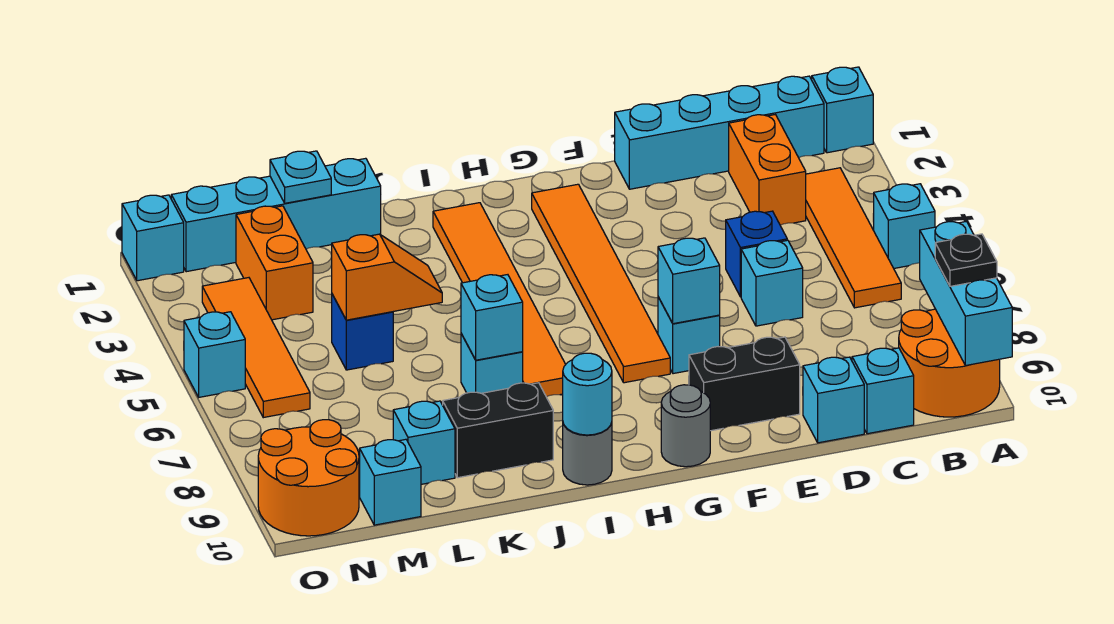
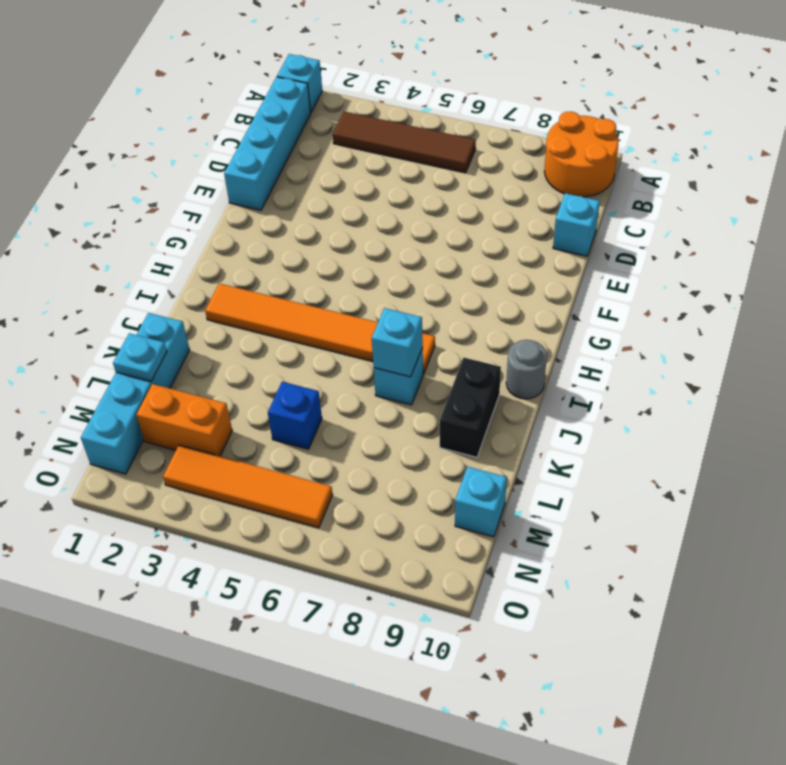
brown 1x4 tile [333,112,476,173] -> orange 1x4 tile [806,168,901,308]
none -> cyan 1x1 brick [874,184,935,268]
none -> orange 1x2 brick [729,115,806,225]
none -> cyan 1x1 brick [852,348,914,434]
none -> blue 1x1 brick [726,211,787,297]

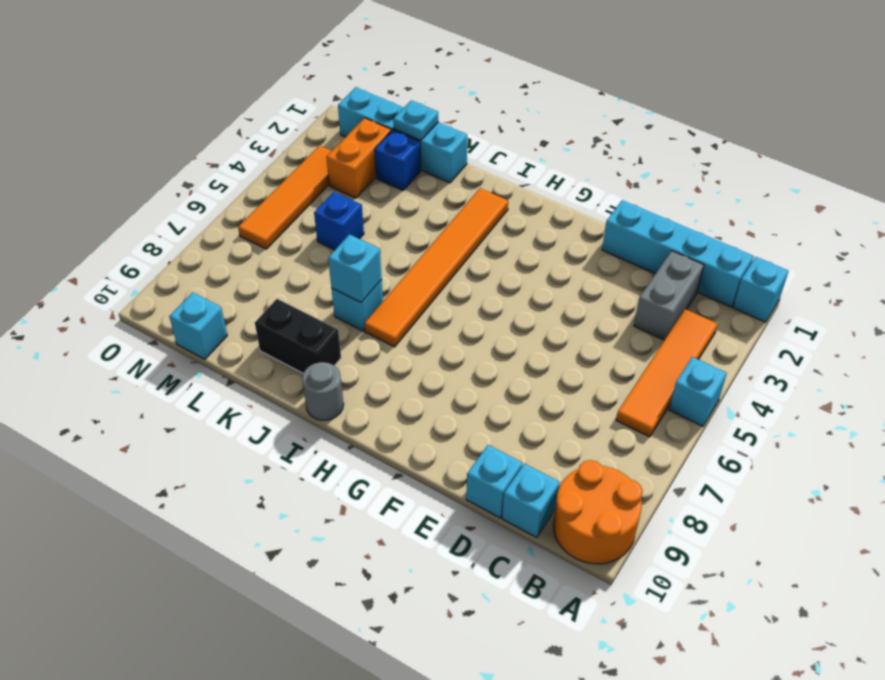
grey 1x2 brick [634,251,704,340] -> orange 1x2 brick [729,115,806,225]
blue 1x1 brick [375,130,421,190] -> blue 1x1 brick moved to [726,211,787,297]
none -> cyan 1x1 brick [741,240,803,326]
none -> black 1x2 brick [689,337,800,431]
none -> cyan 1x1 brick [658,297,720,374]
none -> orange 1x6 tile [532,184,670,383]

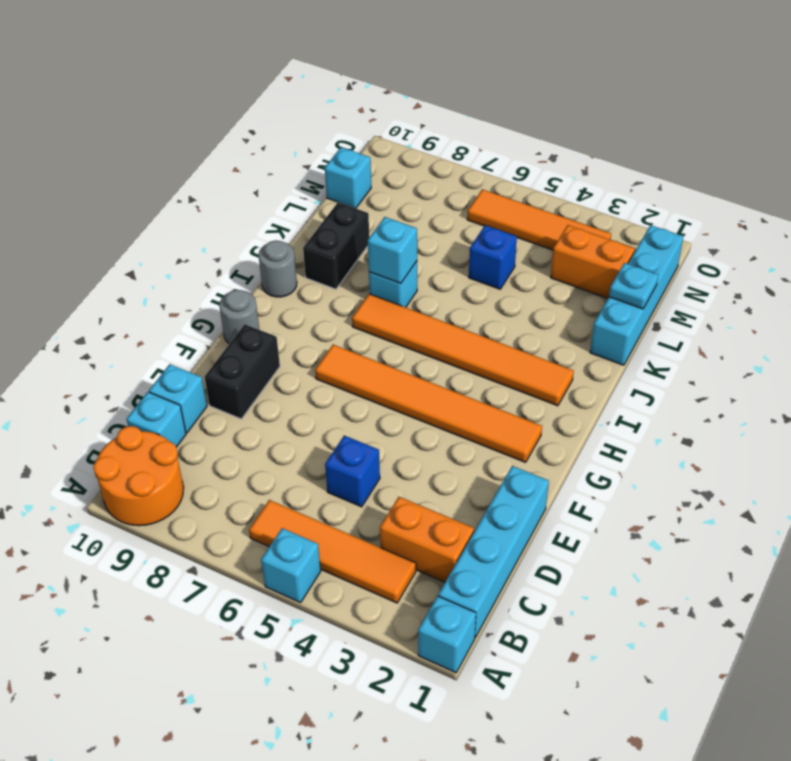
none -> cyan 1x1 brick [741,240,803,326]
none -> cyan 1x1 brick [658,297,720,374]
none -> cyan 1x1 brick [393,401,455,484]
none -> orange 2x2 round brick [258,420,359,536]

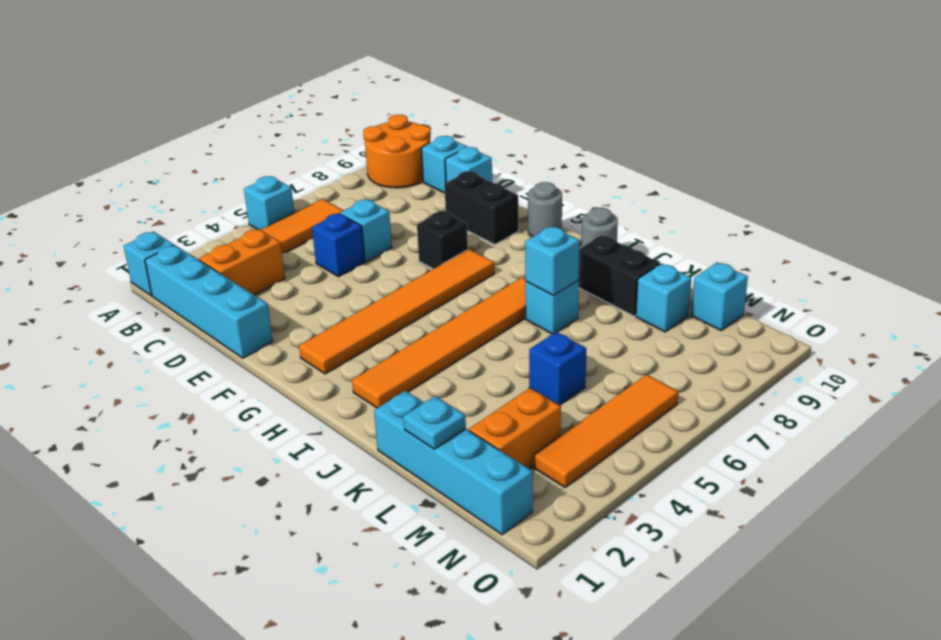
black 1x1 brick [417,211,468,269] -> cyan 1x1 brick [658,297,720,374]
none -> orange 2x2 round brick [258,420,359,536]
none -> cyan 1x1 brick [122,195,184,281]
none -> cyan 1x1 brick [184,312,245,397]
none -> cyan 1x3 brick [920,221,1012,366]

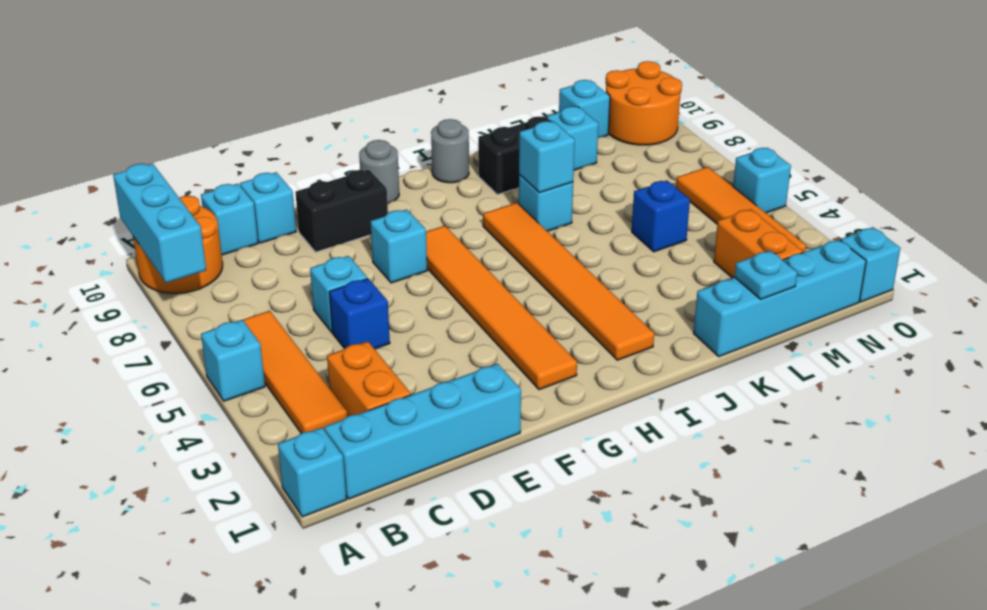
none -> cyan 1x1 brick [658,238,720,324]
none -> cyan 1x1 round brick [563,353,612,435]
none -> orange 1x2 slope [332,234,442,320]
none -> black 1x1 plate [935,234,997,286]

